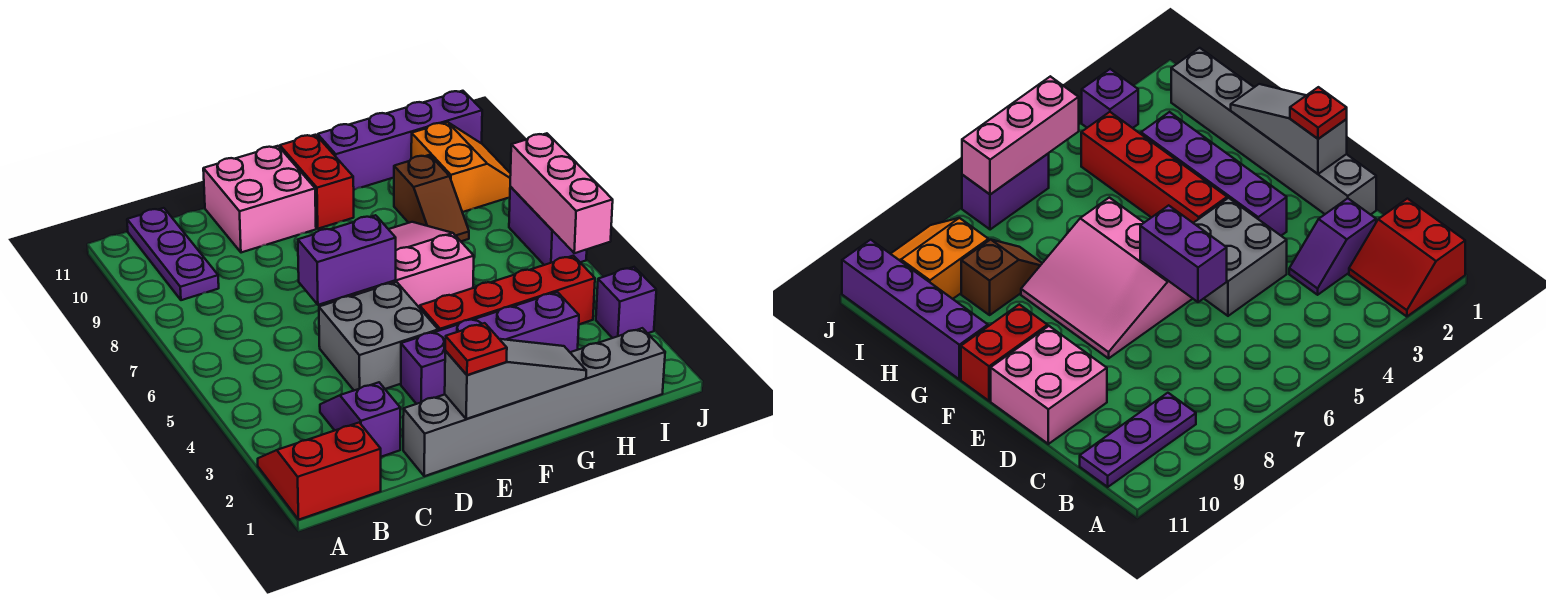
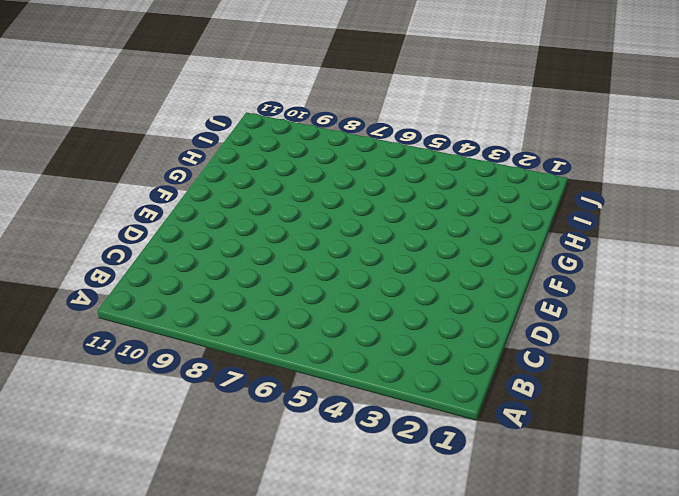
none -> red 2x2 slope [258,423,381,520]
none -> purple 1x3 plate [127,208,219,300]
none -> purple 1x2 slope [320,382,400,457]

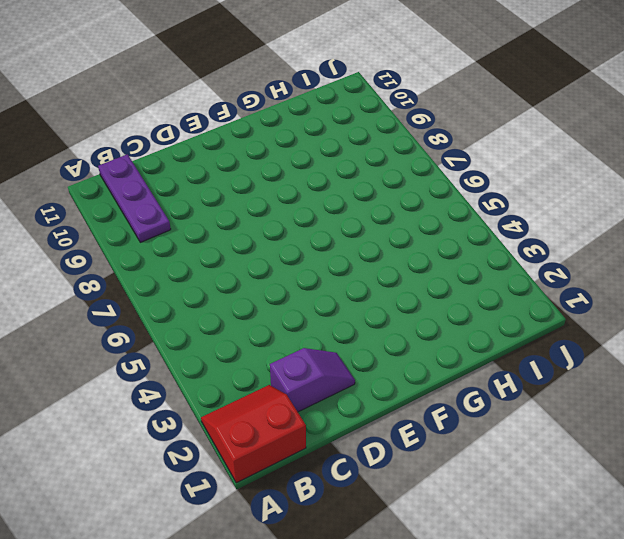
purple 1x2 slope [270,348,355,412] -> purple 1x2 slope turned to [320,382,400,457]
none -> grey 1x6 brick [403,328,665,476]
none -> grey 2x2 brick [319,282,438,390]
none -> pink 2x2 brick [203,146,316,253]

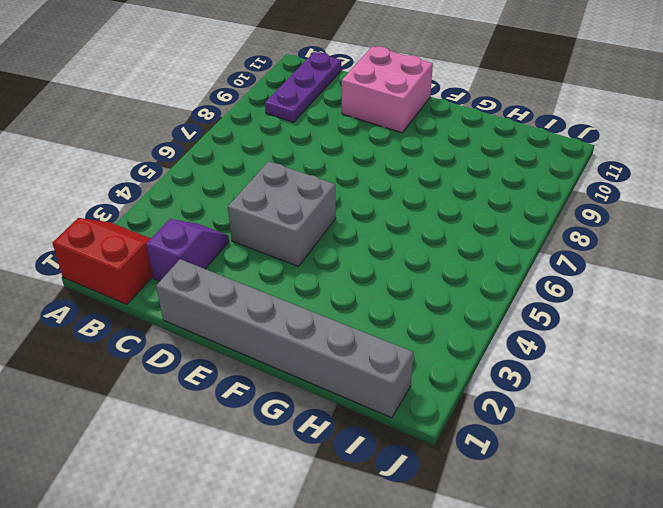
none -> purple 1x4 brick [401,292,579,404]
none -> pink 3x3 slope [330,222,474,308]
none -> red 1x4 brick [420,256,595,331]

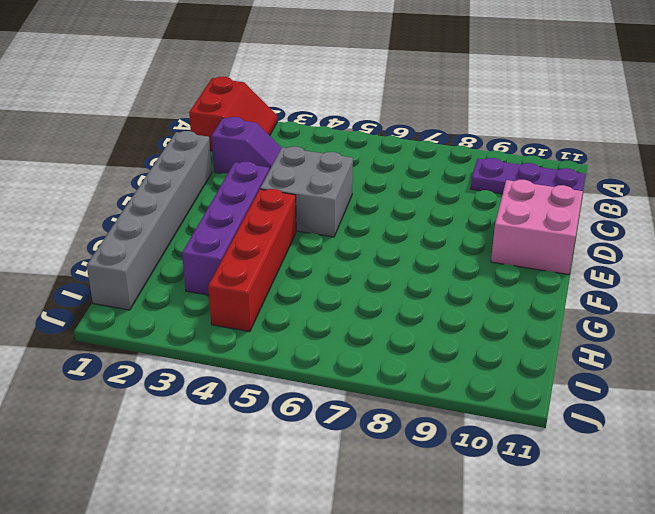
none -> pink 3x3 slope [330,222,474,308]
none -> red 1x2 brick [280,135,354,229]
none -> purple 1x4 brick [318,91,482,190]

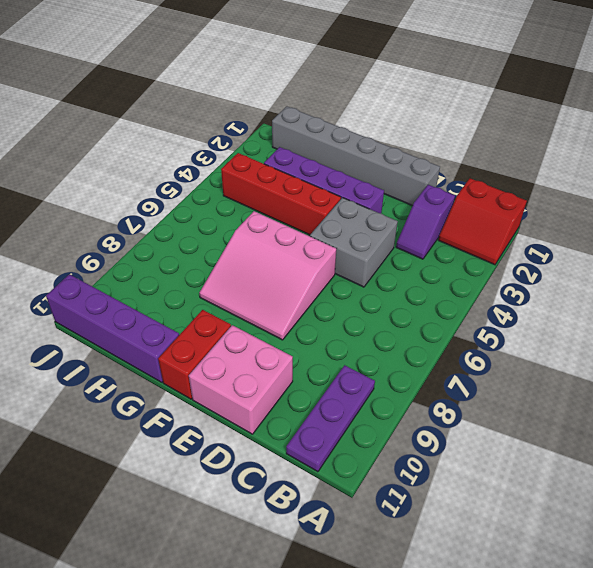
none -> brown 1x2 slope [394,155,469,241]
none -> orange 2x2 slope [411,122,511,212]
none -> purple 1x1 brick [596,267,656,338]

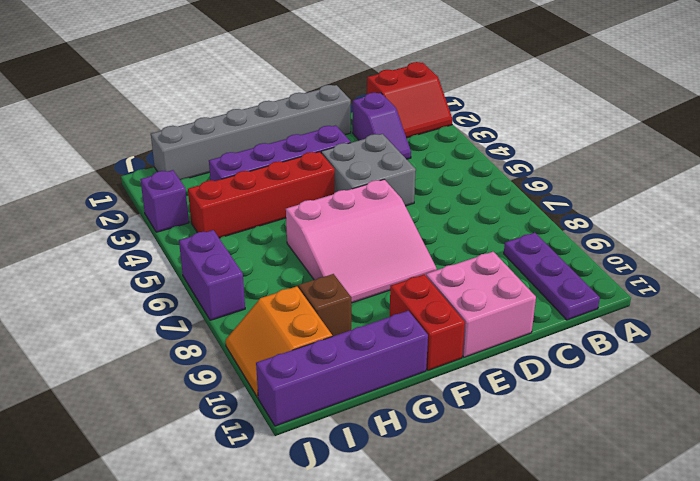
none -> purple 1x2 brick [298,215,396,305]
none -> grey 1x3 slope [445,339,586,419]
none -> pink 1x3 brick [510,133,613,253]

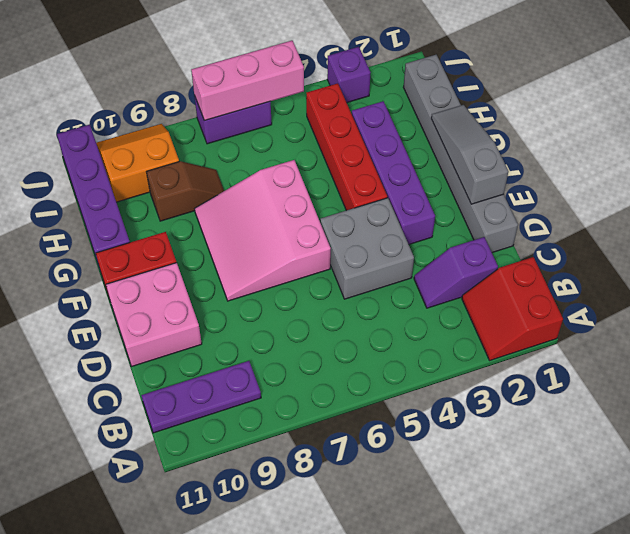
none -> purple 1x2 brick [298,215,396,305]
none -> red 1x1 plate [445,323,507,375]

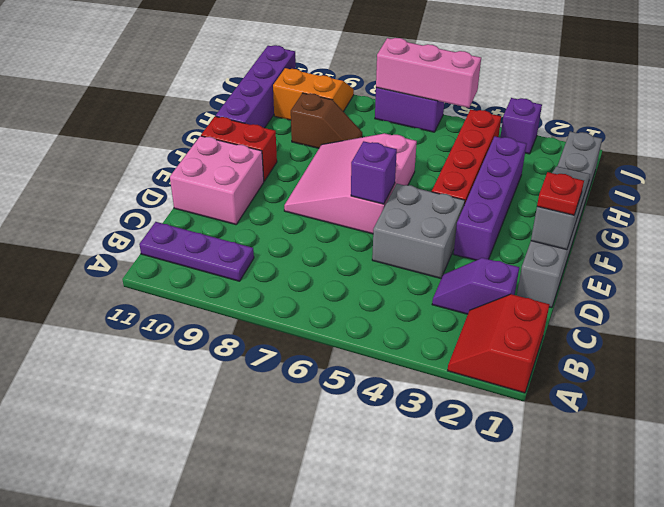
purple 1x1 brick [351,141,397,204] -> purple 1x2 brick [298,215,396,305]

